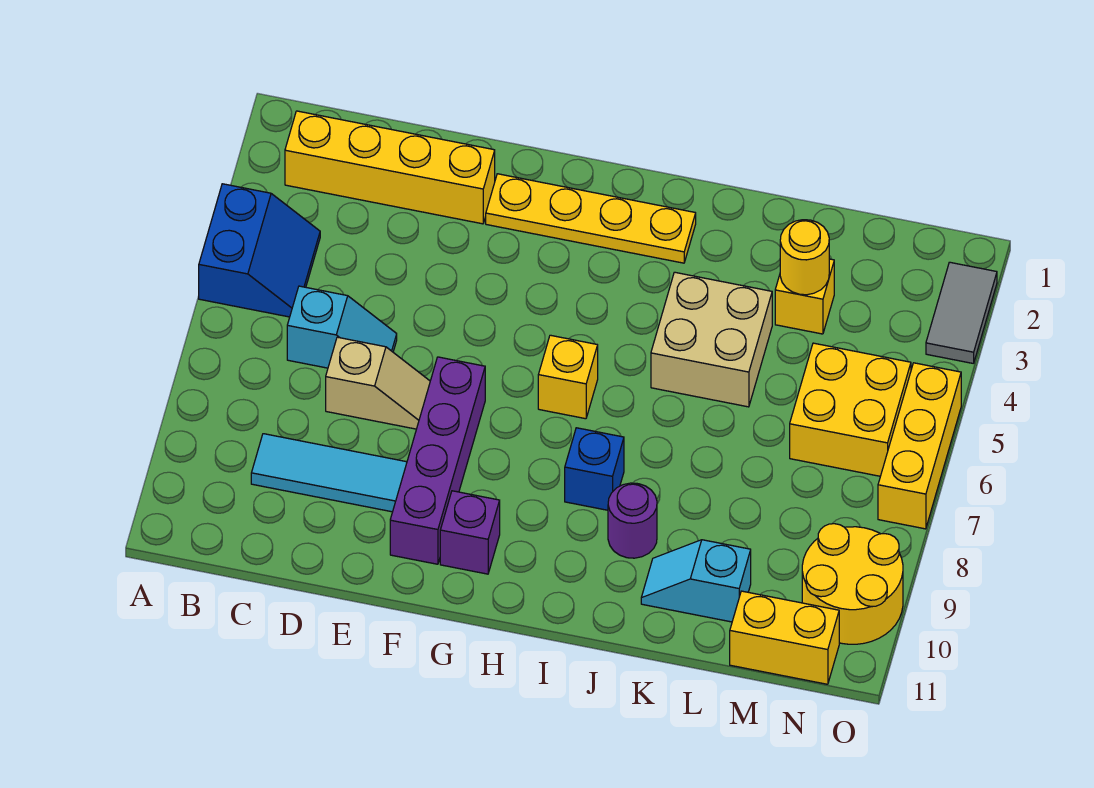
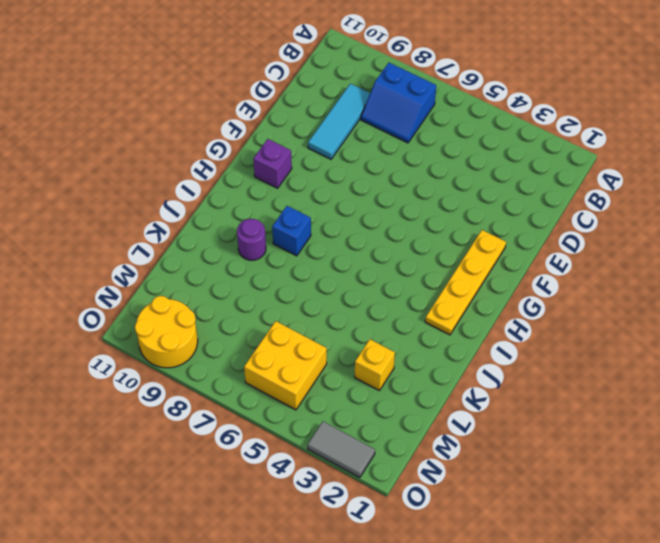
blue 2x2 slope [361,63,436,143] -> blue 2x2 slope moved to [199,184,320,317]
none -> yellow 1x4 brick [285,111,495,224]
none -> cyan 1x2 slope [287,286,397,368]
none -> tan 1x2 slope [326,337,430,429]

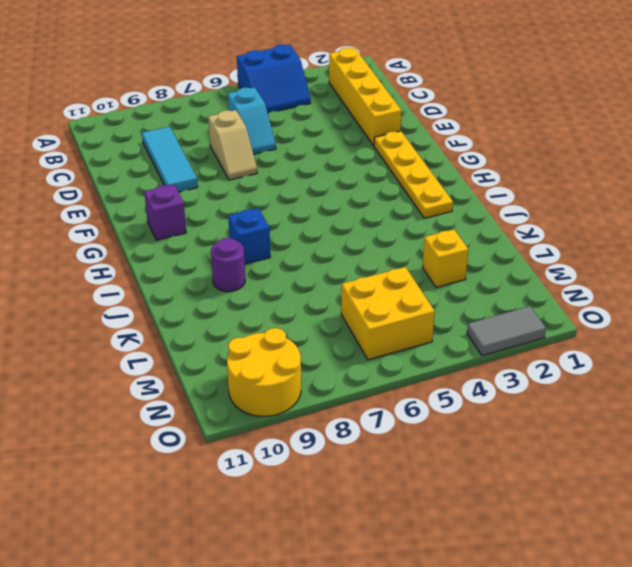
none -> purple 1x4 brick [390,357,485,564]
none -> yellow 1x1 brick [538,335,598,419]
none -> tan 2x2 brick [651,272,772,407]

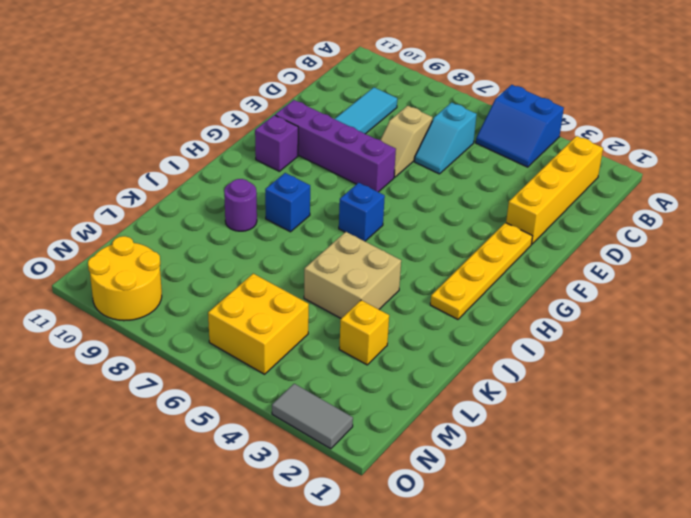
blue 1x1 brick [339,183,385,241] -> yellow 1x1 brick [538,335,598,419]
none -> cyan 1x2 slope [641,540,751,622]
none -> yellow 1x2 brick [730,591,839,684]
none -> yellow 1x3 brick [878,363,961,529]

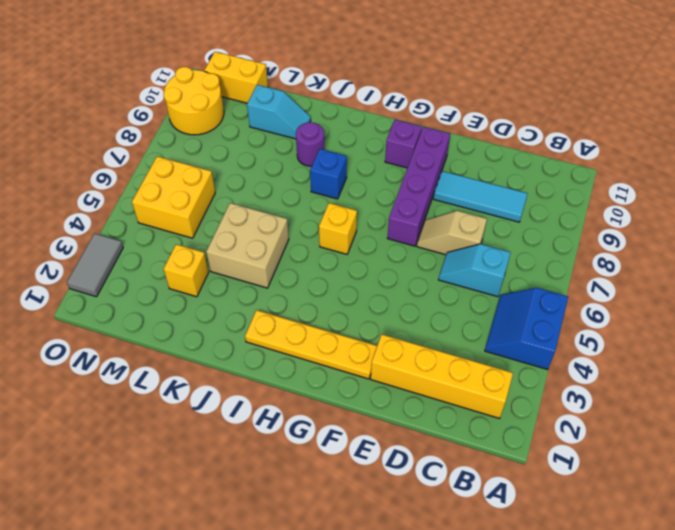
none -> yellow 1x3 brick [878,363,961,529]
none -> yellow 1x1 round brick [780,220,829,295]

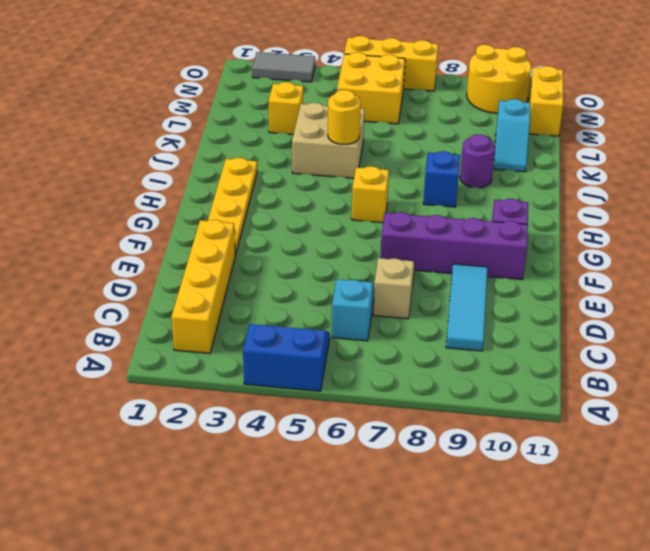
yellow 1x1 round brick [328,90,361,144] -> yellow 1x1 round brick moved to [780,220,829,295]

